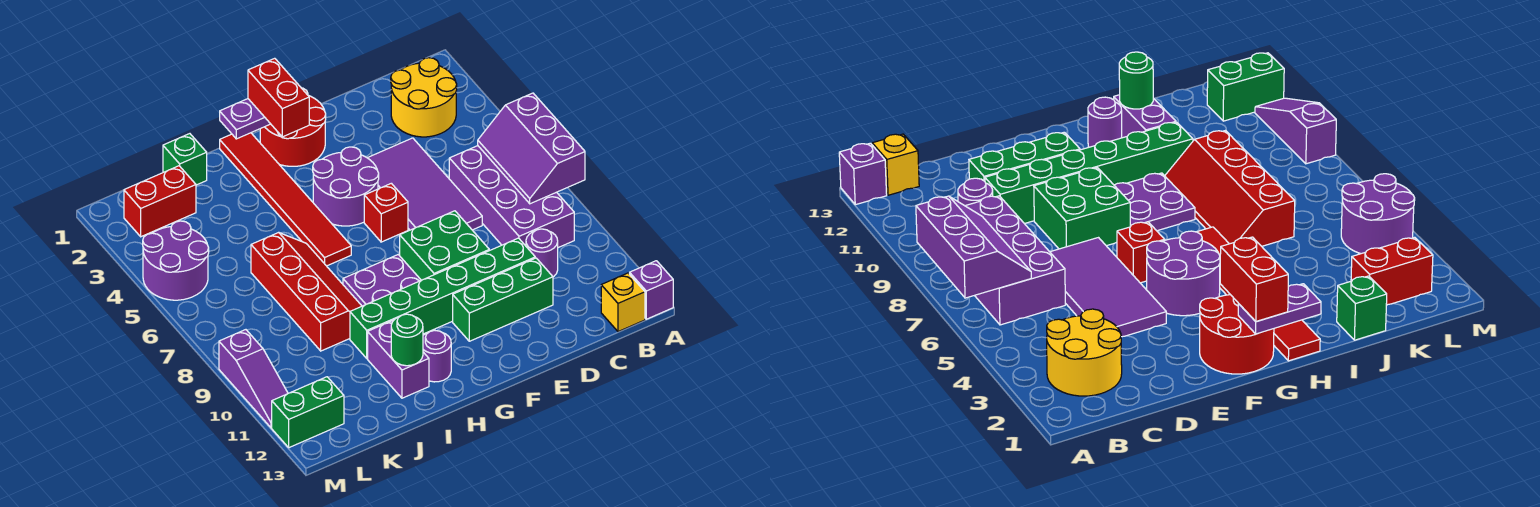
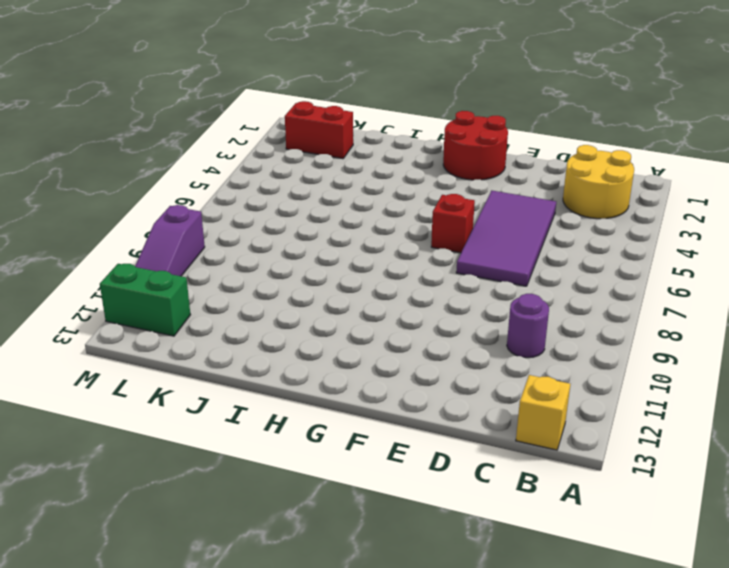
none -> purple 1x1 brick [630,261,673,319]
none -> purple 2x4 brick [449,146,574,248]
none -> green 1x6 brick [350,238,535,358]

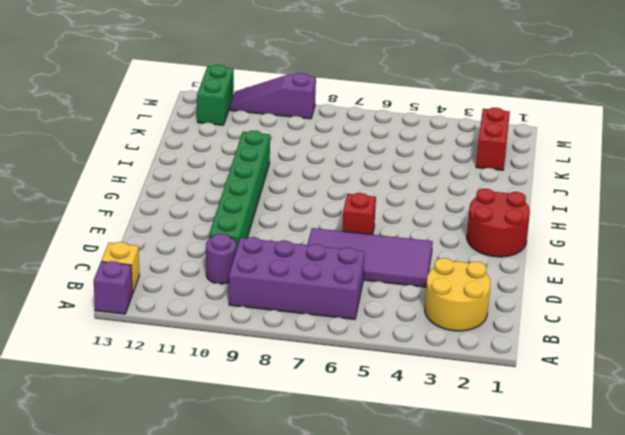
none -> green 1x3 brick [453,258,553,341]
none -> green 2x2 brick [400,211,489,280]
none -> purple 2x2 round brick [313,147,379,226]

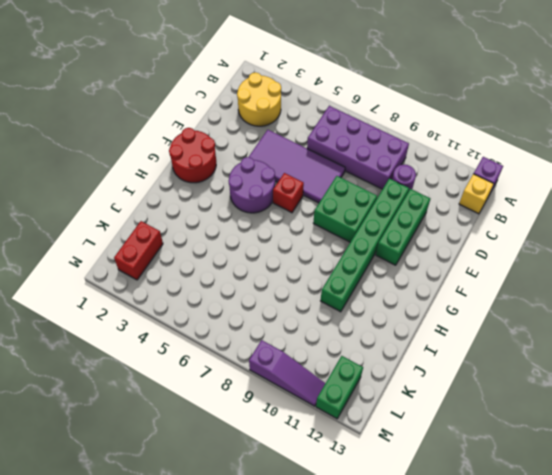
none -> purple 2x2 plate [343,255,421,306]
none -> red 1x6 tile [220,133,351,266]
none -> purple 1x1 round brick [423,331,451,382]

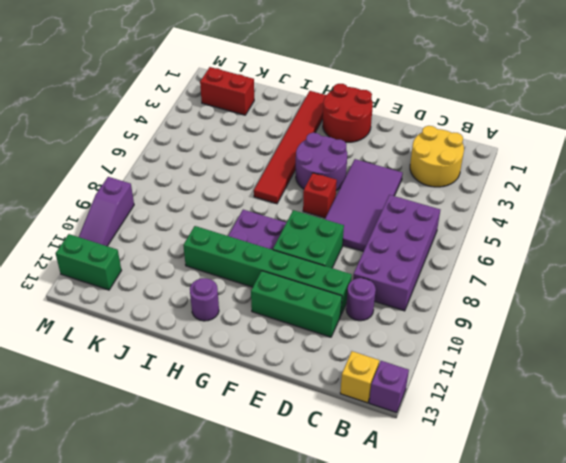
none -> red 2x4 slope [251,232,362,351]
none -> purple 1x2 brick [368,320,429,398]
none -> green 1x1 brick [163,134,207,185]

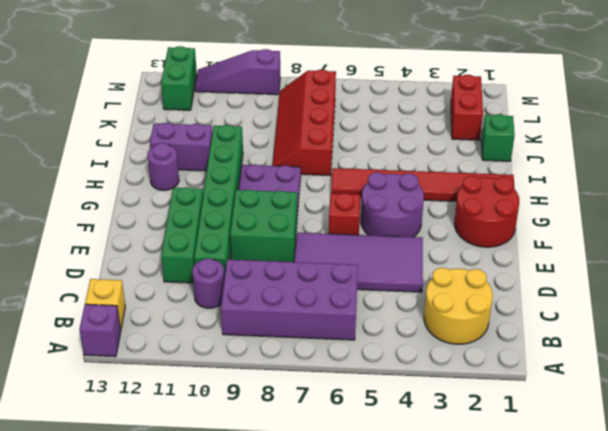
red 2x4 slope [272,70,336,176] -> red 2x4 slope turned to [251,232,362,351]
none -> purple 2x2 round brick [143,221,209,300]
none -> purple 2x3 slope [478,93,585,204]
none -> purple 1x2 plate [220,99,270,139]

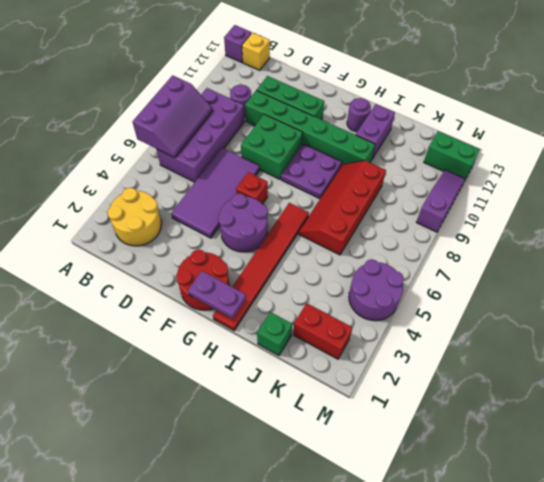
none -> green 1x1 round brick [391,314,423,366]
none -> red 1x2 brick [248,58,309,137]

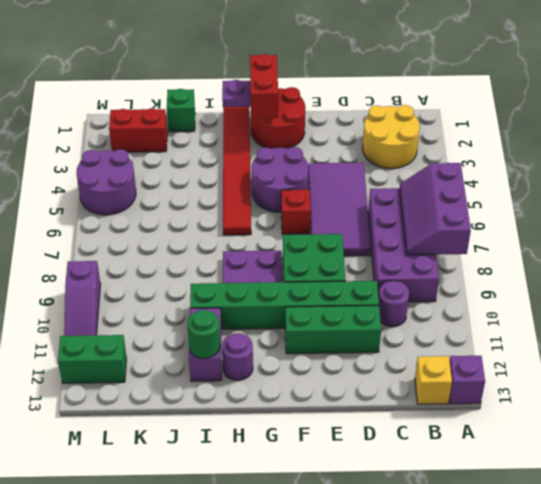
none -> red 2x4 slope [251,232,362,351]

